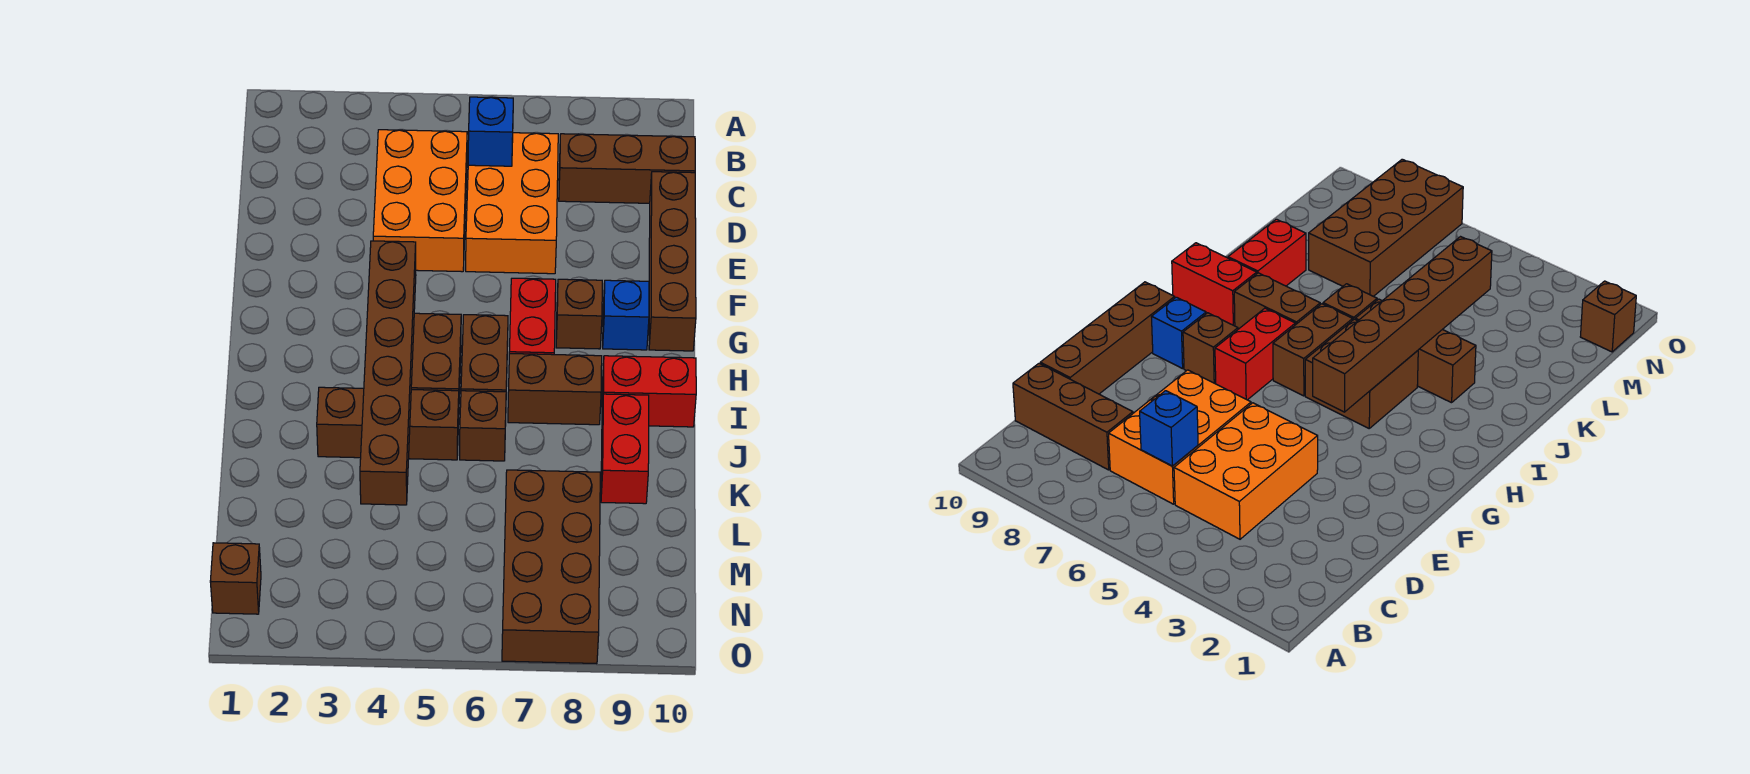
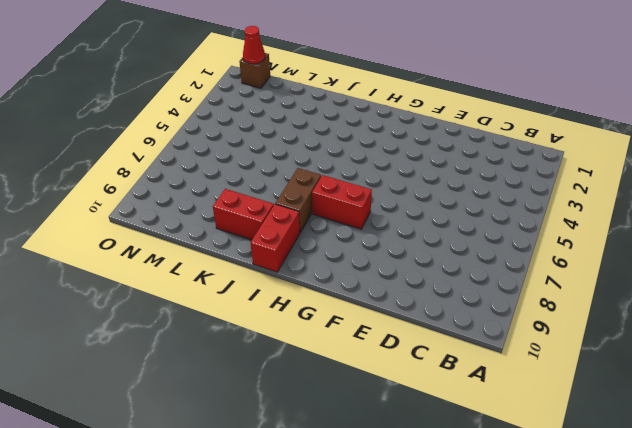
red 1x1 cone [243,26,265,64] -> none
none -> orange 2x3 brick [373,130,467,272]
none -> orange 2x3 brick [466,133,558,274]
none -> brown 1x3 brick [559,134,695,203]

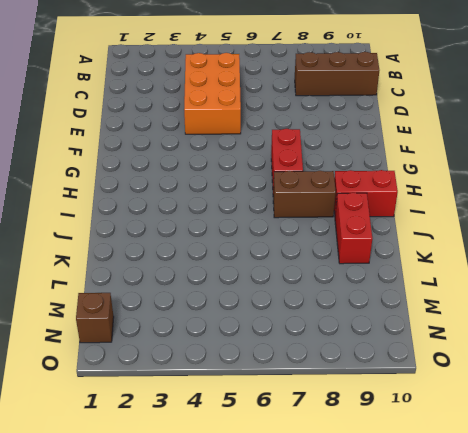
none -> orange 2x3 brick [466,133,558,274]
none -> brown 1x4 brick [649,172,696,351]
none -> brown 1x1 brick [556,279,602,349]

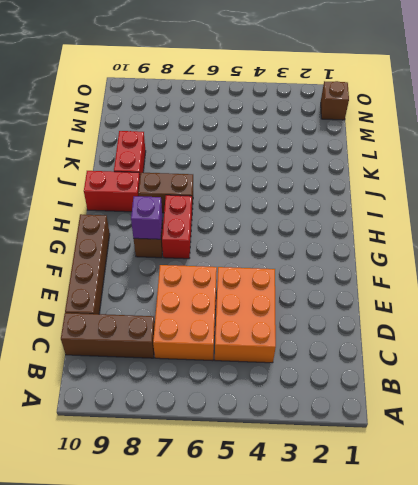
purple 1x1 brick [131,196,162,239] -> none
none -> blue 1x1 brick [603,280,649,350]
none -> brown 2x2 brick [411,313,461,394]
none -> brown 1x2 brick [461,315,508,392]

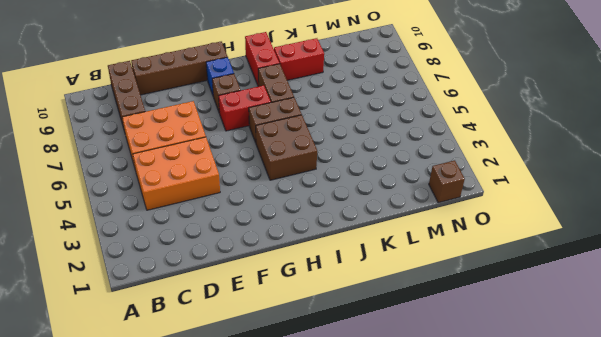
none -> brown 1x3 brick [317,387,459,460]
none -> brown 1x1 brick [460,391,506,461]
none -> brown 2x4 brick [502,470,600,664]

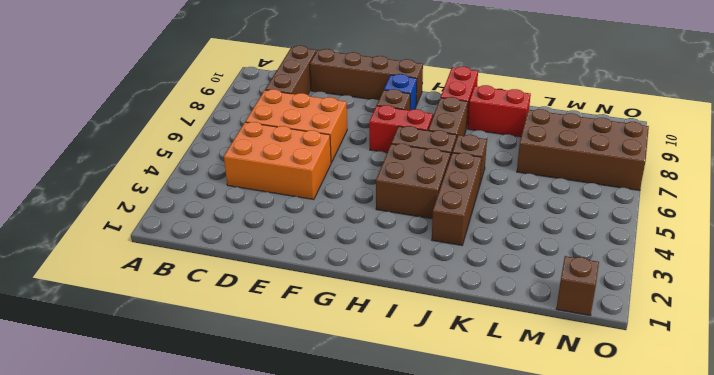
none -> blue 1x1 brick [468,97,513,166]
none -> brown 1x6 brick [360,241,416,505]

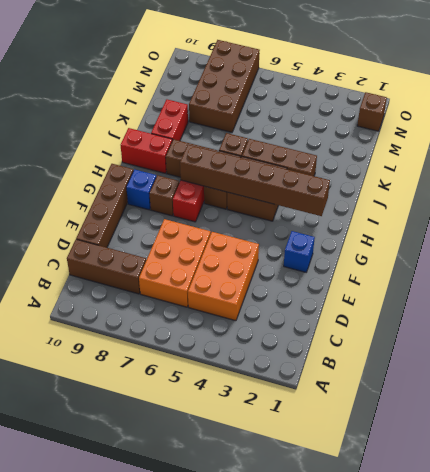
blue 1x1 brick [284,231,315,272] -> blue 1x1 brick moved to [468,97,513,166]
brown 1x6 brick [180,145,330,216] -> brown 1x6 brick turned to [360,241,416,505]

